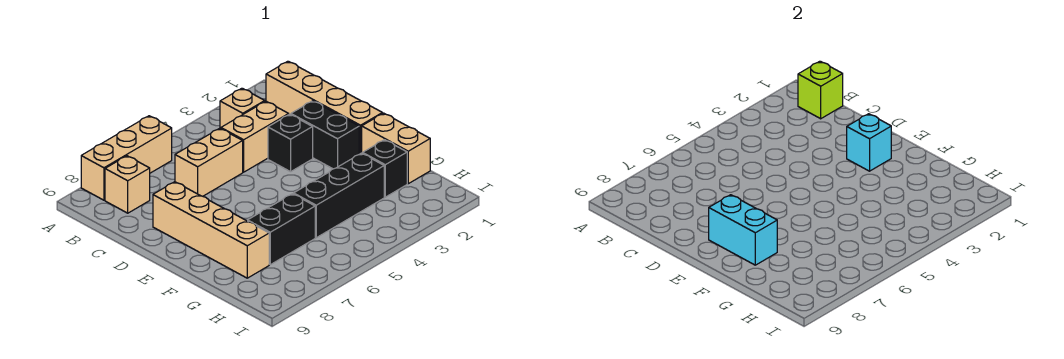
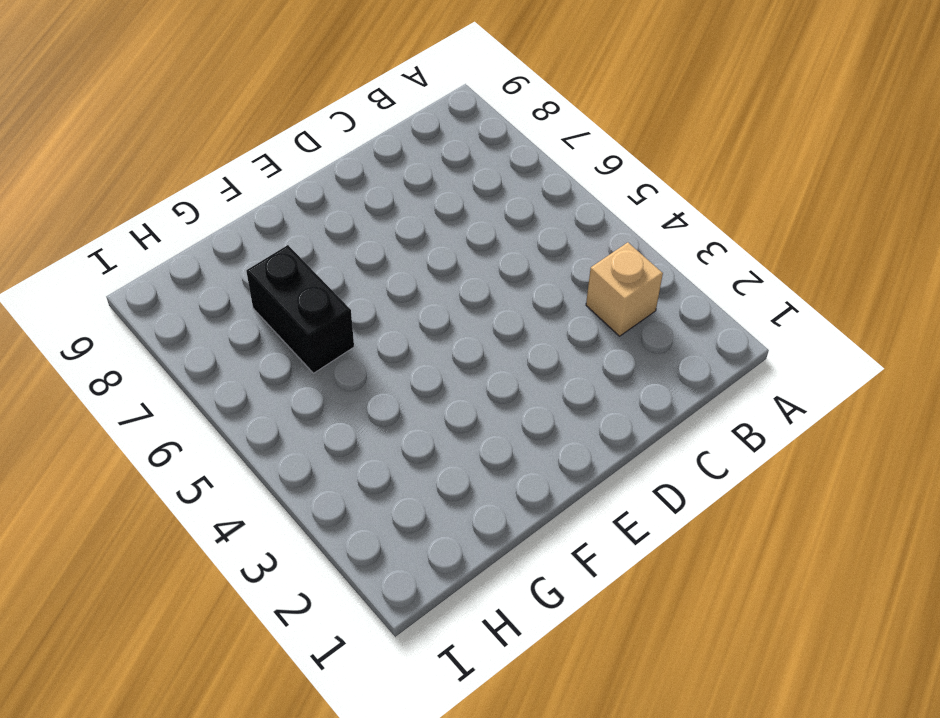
none -> tan 1x3 brick [81,116,172,200]
none -> tan 1x4 brick [266,61,382,154]
none -> tan 1x1 brick [105,156,150,213]

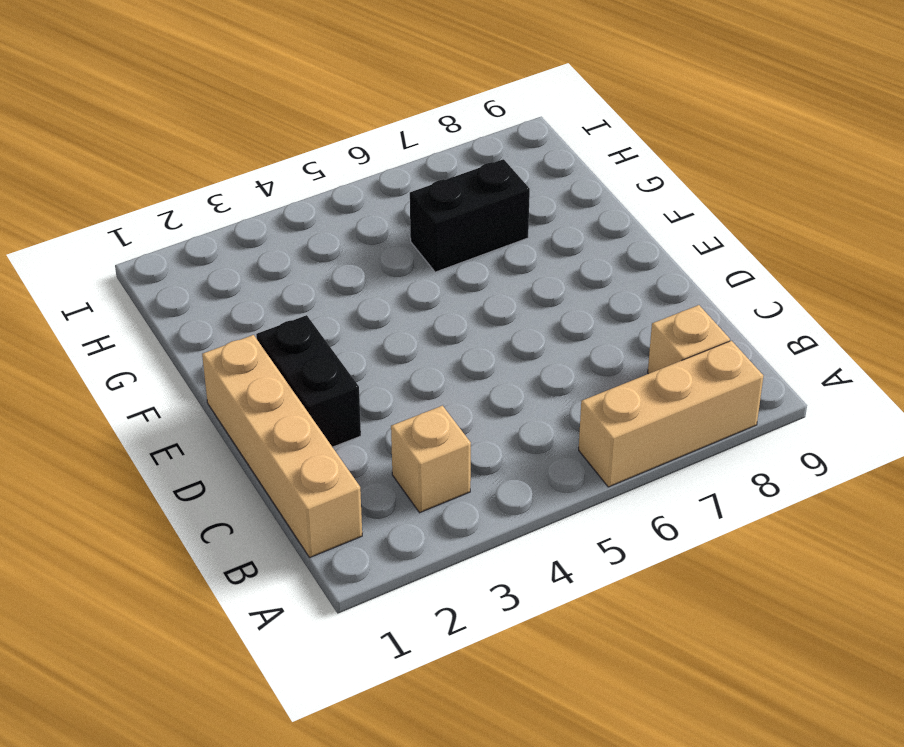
none -> tan 1x2 brick [221,101,289,172]
none -> tan 1x2 brick [175,128,243,196]
none -> black 1x1 brick [268,114,313,172]

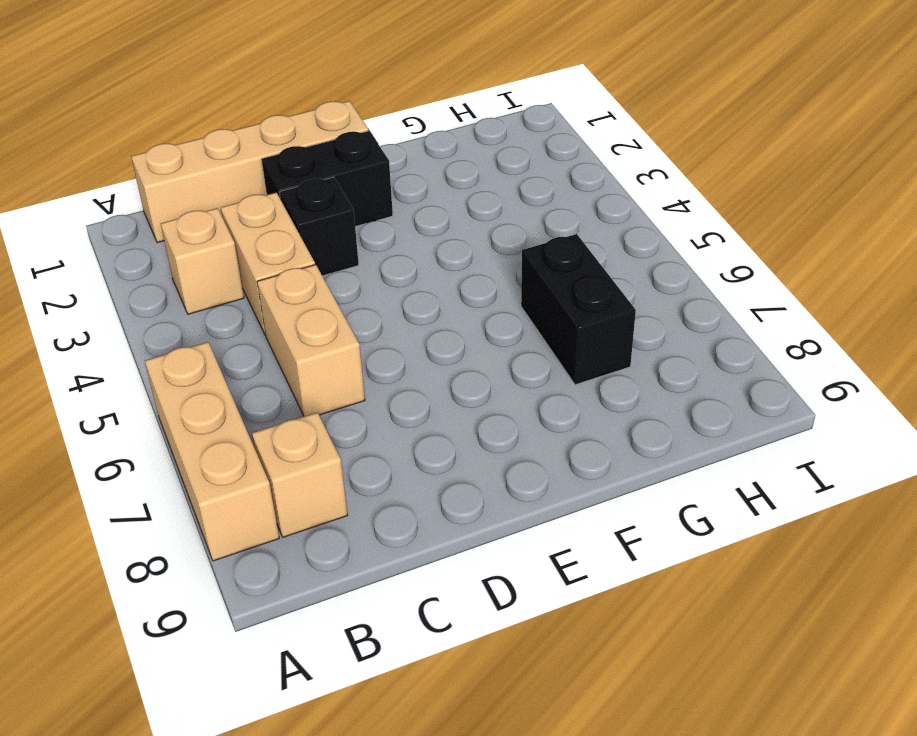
none -> tan 1x4 brick [153,182,269,278]
none -> tan 1x2 brick [362,113,430,184]
none -> black 1x1 brick [363,140,407,197]

